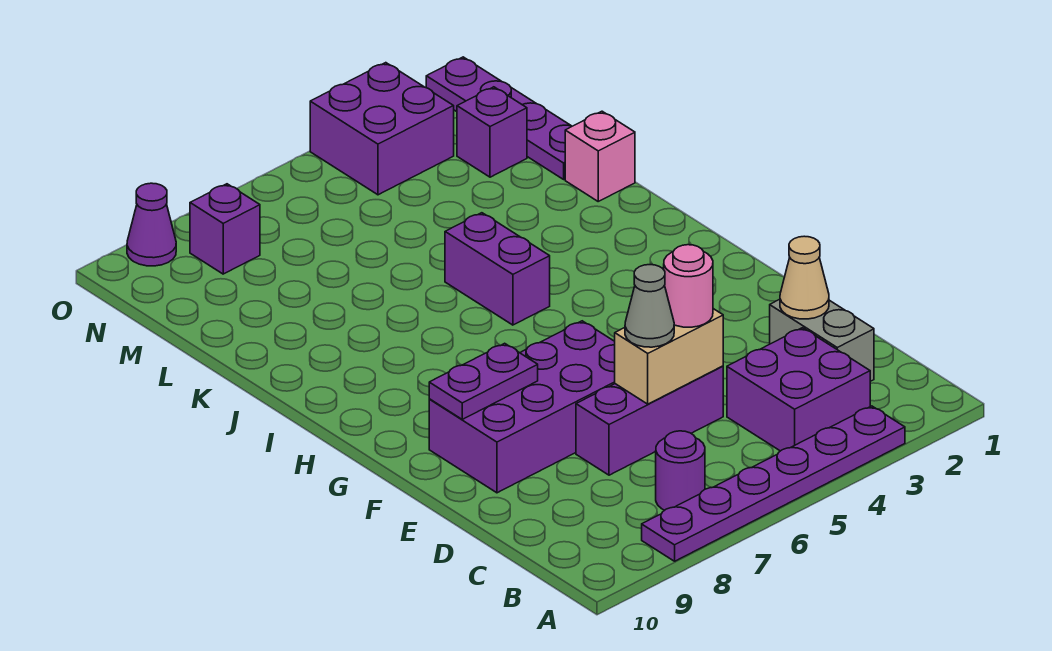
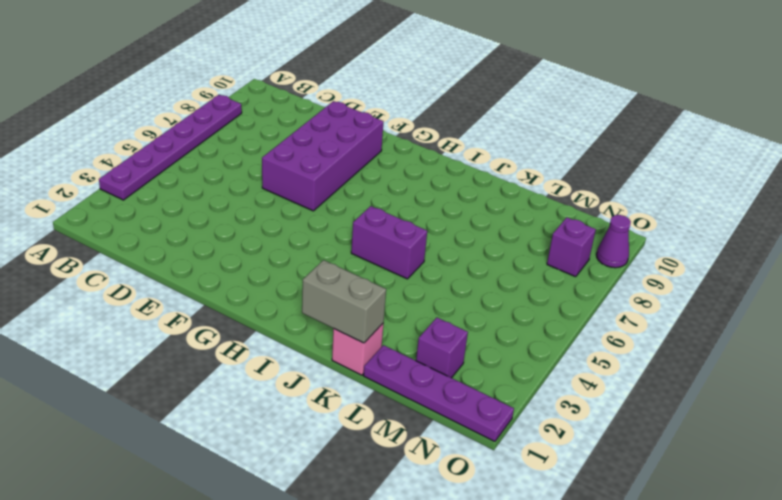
grey 1x2 brick [302,260,386,343] -> grey 1x2 brick moved to [770,299,874,381]
none -> purple 2x2 brick [727,328,870,451]
none -> purple 1x1 round brick [656,431,705,510]
none -> purple 1x3 brick [576,366,723,475]

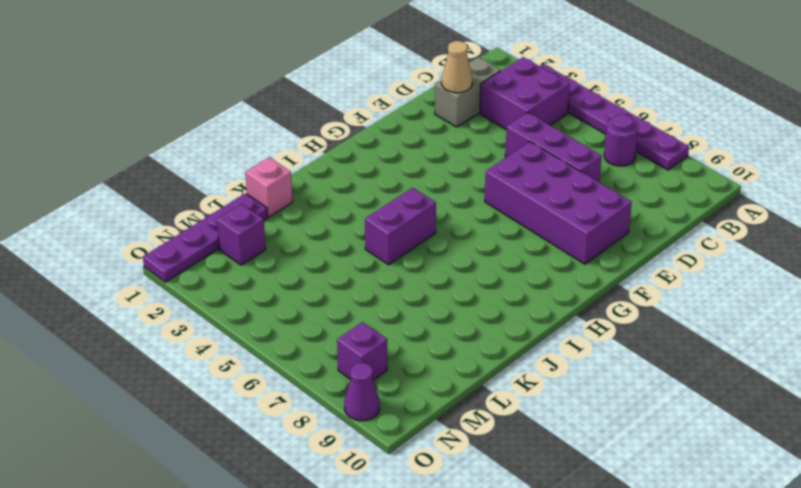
none -> purple 2x2 brick [310,63,454,195]
none -> tan 1x2 brick [615,309,723,404]
none -> purple 1x2 plate [429,343,538,419]

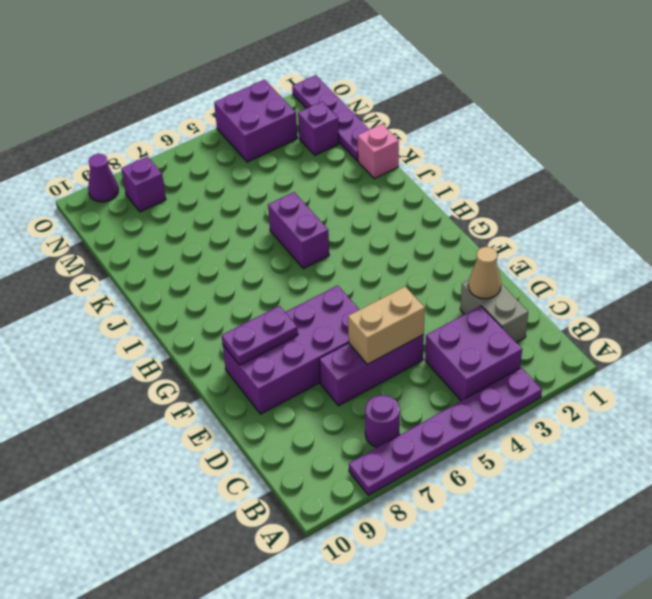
none -> pink 1x1 round brick [664,245,713,327]
none -> grey 1x1 cone [625,265,674,347]

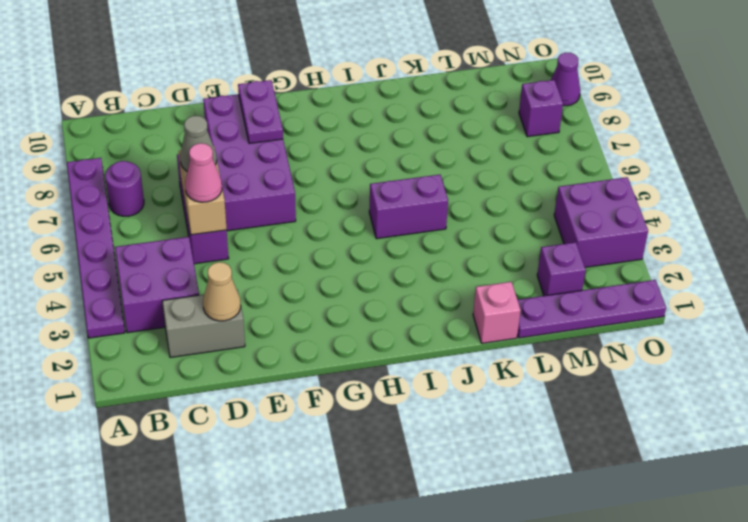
pink 1x1 cone [185,143,222,202] -> pink 1x1 round brick [664,245,713,327]

